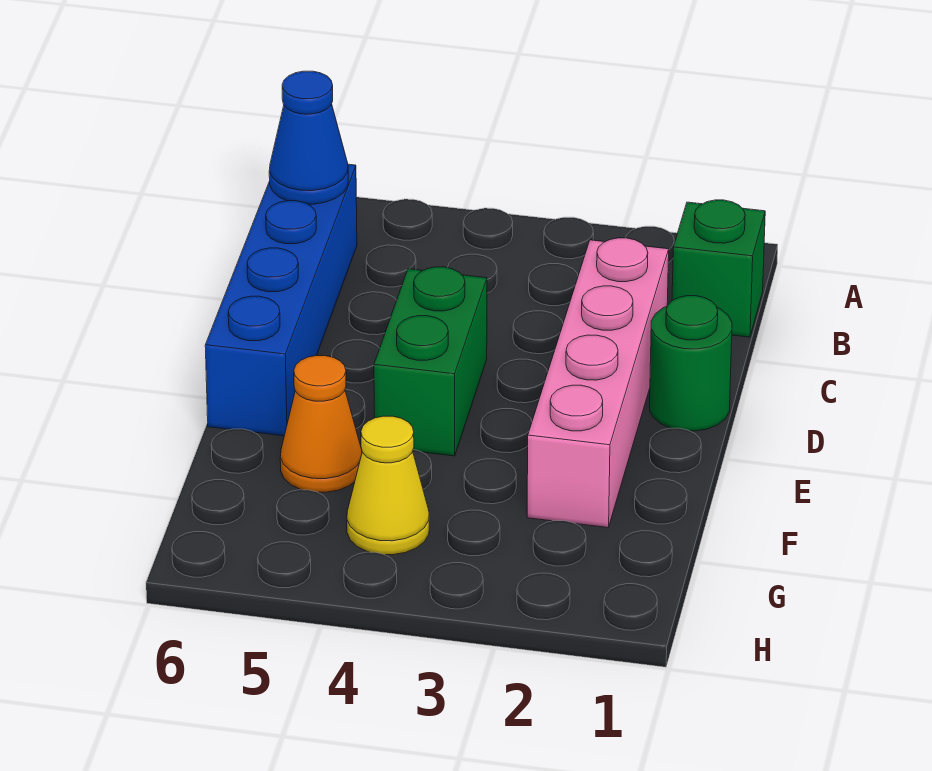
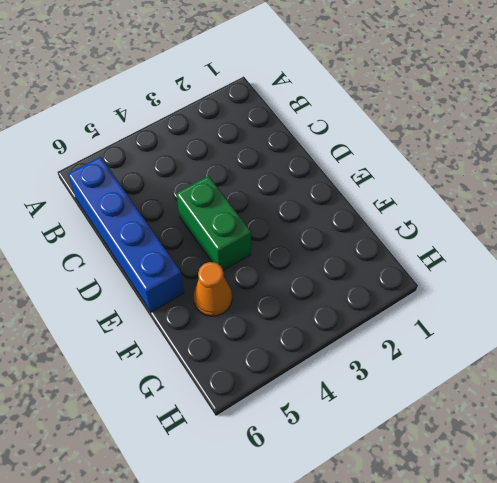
none -> green 1x1 brick [672,200,765,337]
none -> pink 1x4 brick [527,238,669,528]

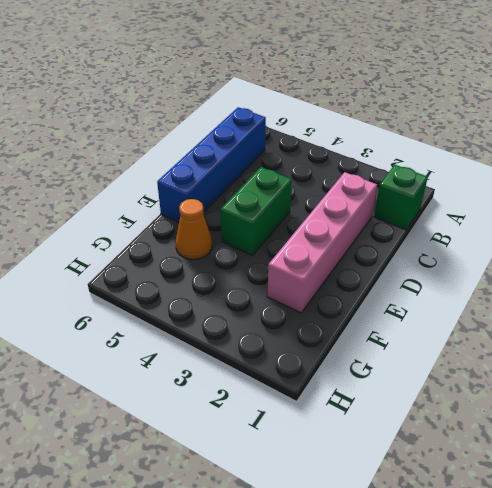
none -> green 1x1 round brick [650,296,732,431]
none -> yellow 1x1 cone [347,416,429,555]

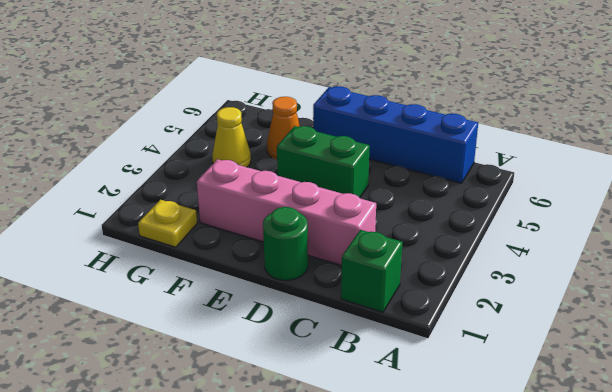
yellow 1x1 plate [138,200,197,247] -> none
none -> blue 1x1 cone [269,71,348,204]

